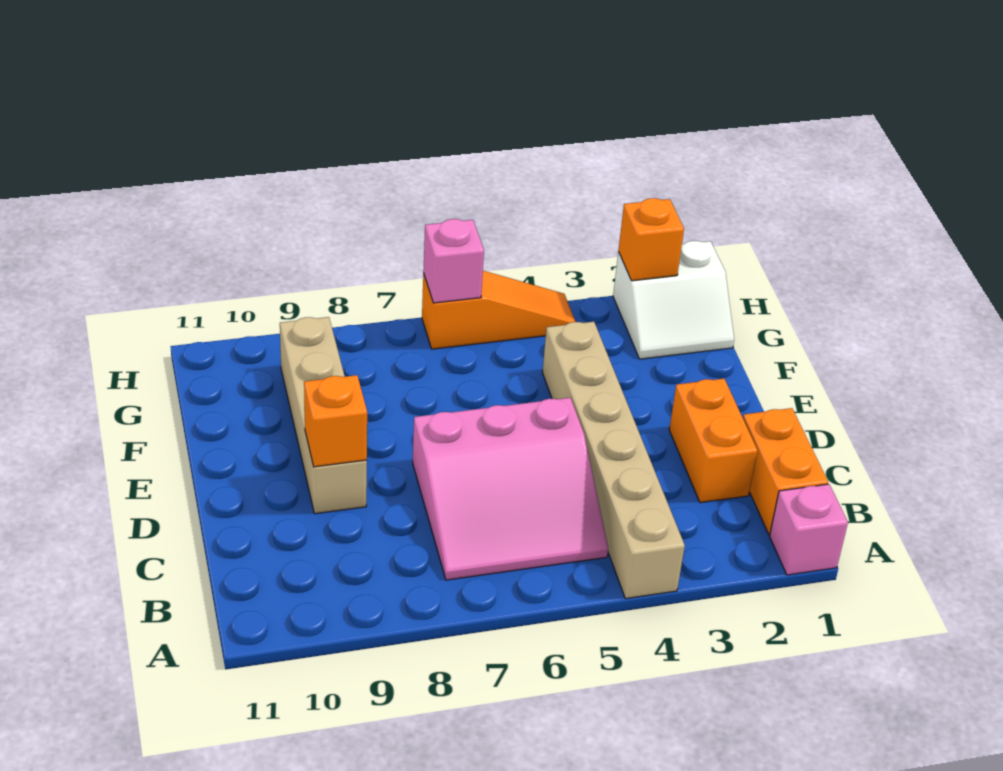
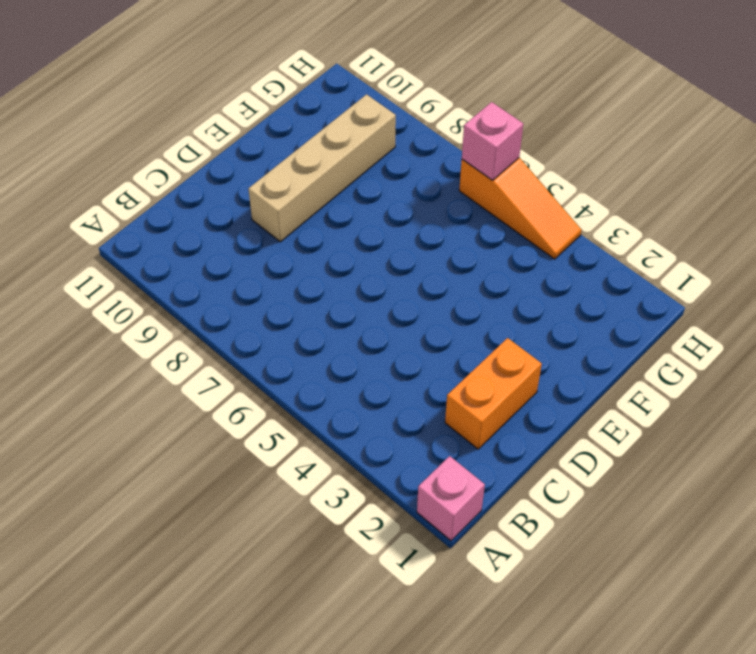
none -> tan 1x6 brick [542,322,685,599]
none -> orange 1x2 brick [743,408,828,535]

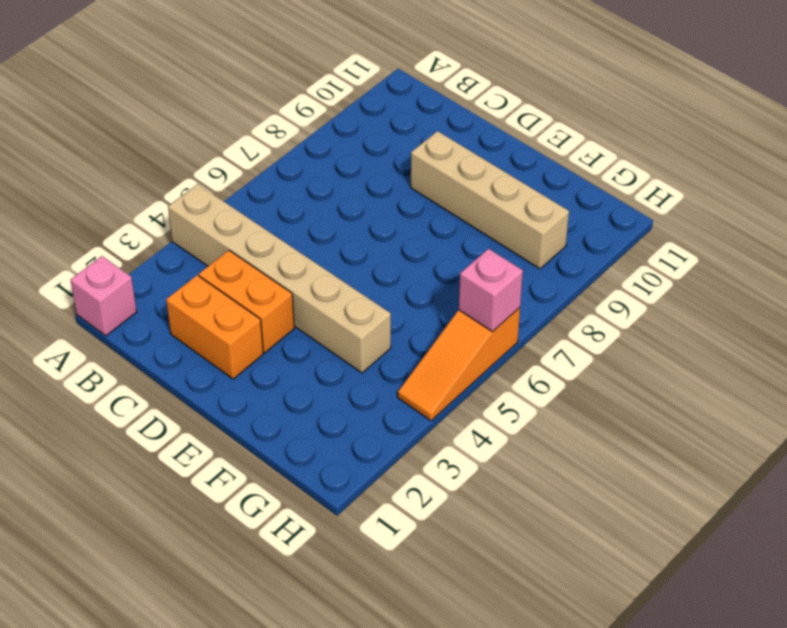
orange 1x2 brick [199,250,294,353] -> orange 1x2 brick moved to [743,408,828,535]
none -> pink 3x3 slope [413,398,608,580]
none -> white 2x2 slope [613,241,734,359]

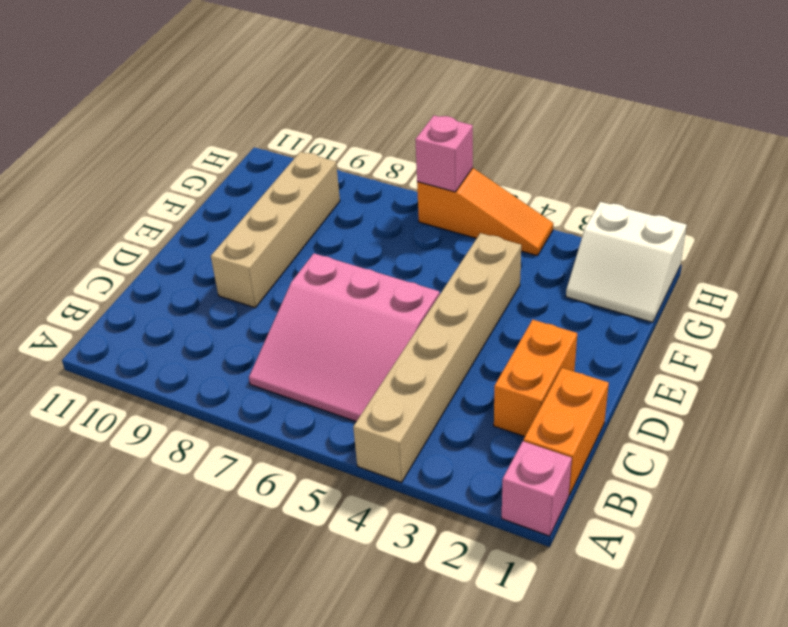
none -> orange 1x1 brick [304,375,367,467]
none -> orange 1x1 brick [618,198,684,281]

